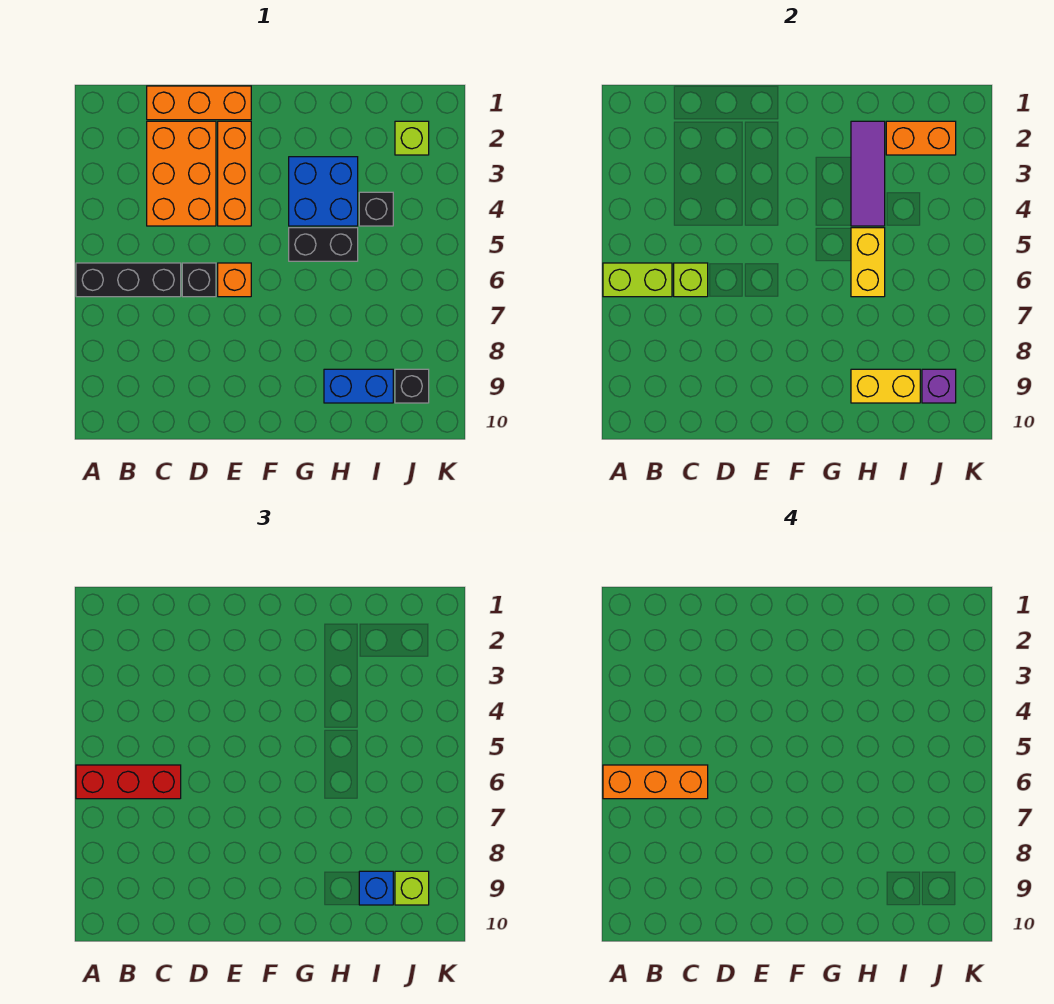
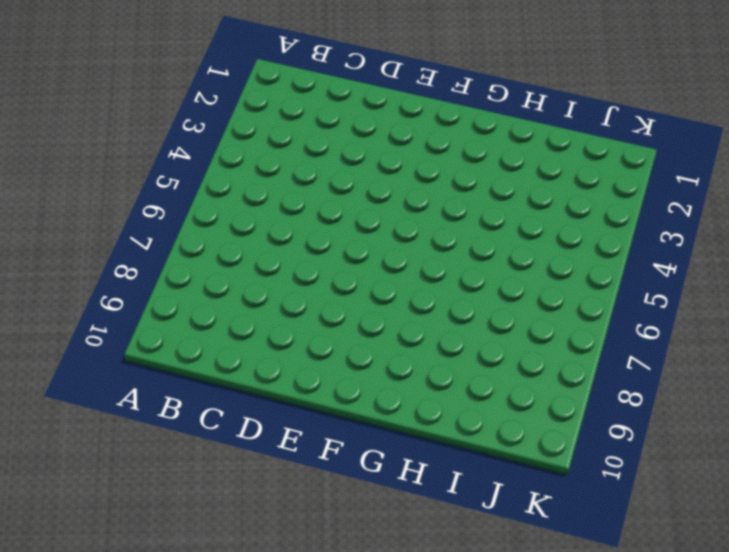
none -> black 1x3 brick [76,263,181,297]
none -> orange 1x3 brick [147,86,251,120]
none -> orange 2x3 brick [147,121,216,226]

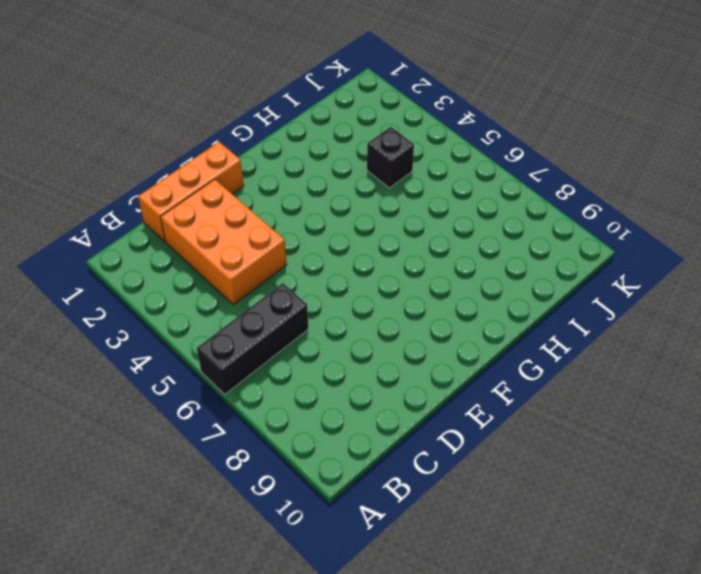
none -> black 1x1 brick [182,263,216,297]
none -> orange 1x3 brick [218,121,251,226]
none -> orange 1x1 brick [218,263,251,297]

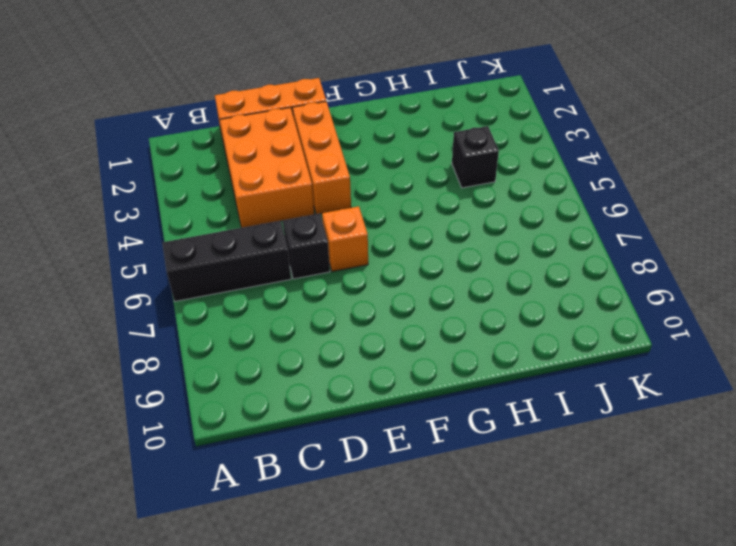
none -> blue 2x2 brick [289,157,358,226]
none -> black 1x2 brick [289,228,358,261]
none -> blue 1x2 brick [324,369,393,403]

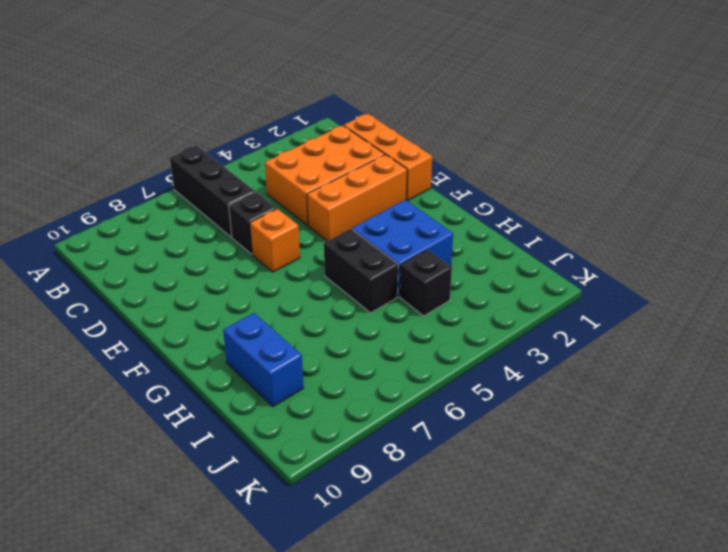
none -> lime 1x1 brick [395,121,429,155]
none -> black 1x1 brick [395,369,429,403]
none -> lime 1x2 brick [603,263,672,297]

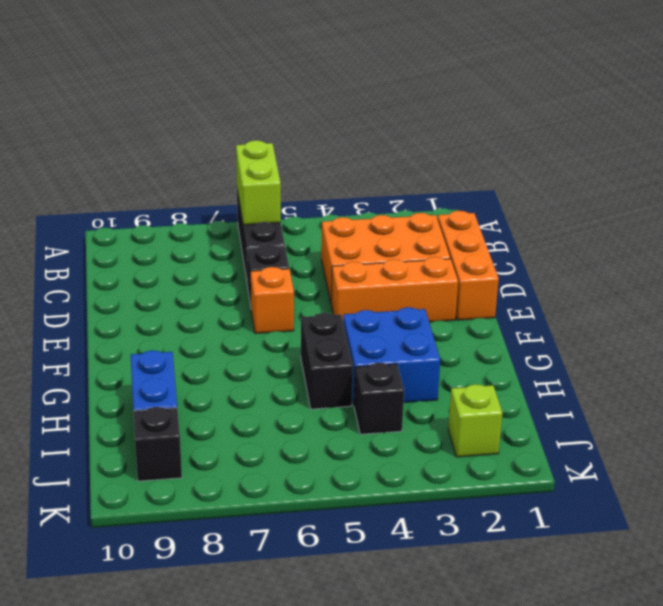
none -> lime 1x1 brick [674,263,708,297]
none -> purple 1x3 tile [851,121,885,226]
none -> yellow 1x2 brick [851,228,885,297]

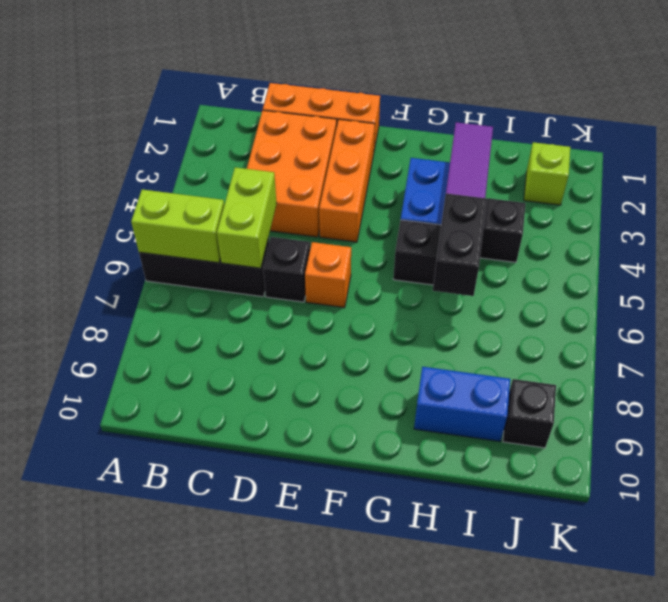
lime 1x2 brick [217,167,277,268] -> lime 1x1 brick [674,263,708,297]
black 1x2 brick [433,193,487,296] -> yellow 1x2 brick [851,228,885,297]
none -> yellow 1x2 brick [851,369,920,403]
none -> orange 1x2 brick [886,121,956,155]
none -> purple 1x1 brick [922,369,956,403]

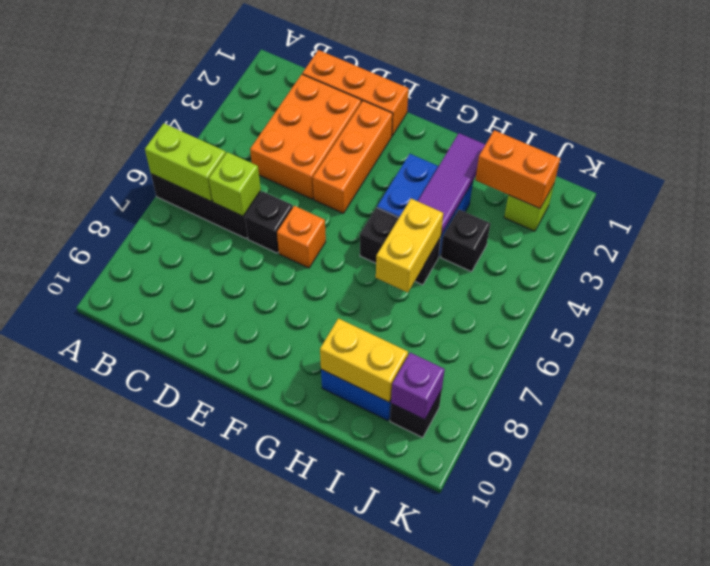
none -> red 1x3 brick [76,765,181,799]
none -> blue 1x1 brick [359,871,393,905]
none -> lime 1x1 brick [395,871,429,905]

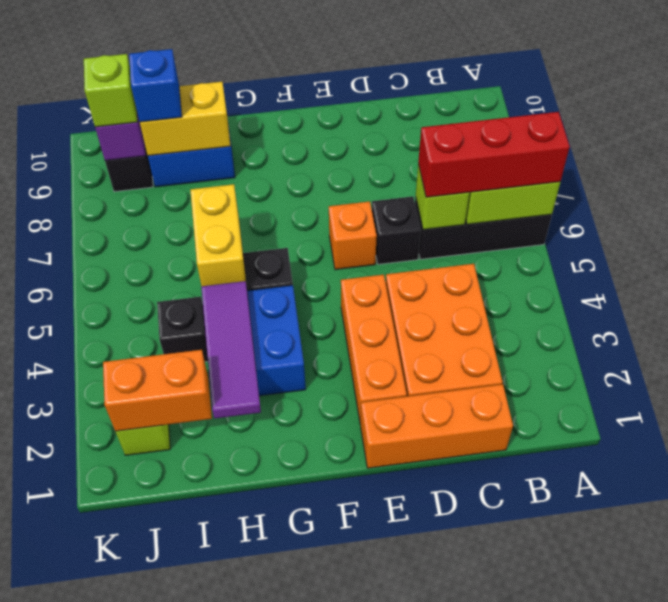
none -> orange 1x3 brick [603,765,708,799]

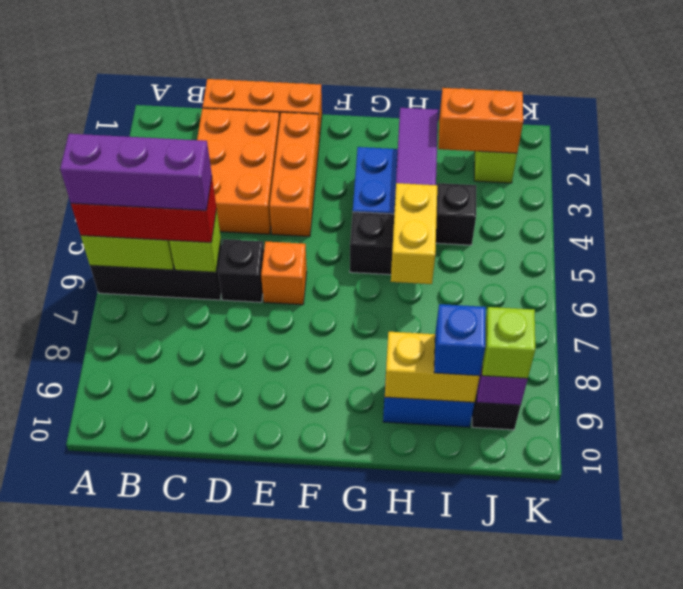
purple 1x3 brick [60,134,212,210] -> orange 1x3 brick [603,765,708,799]

